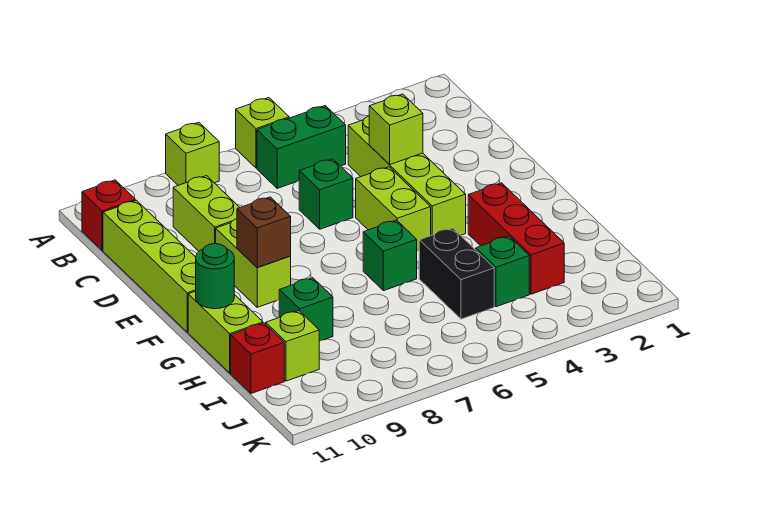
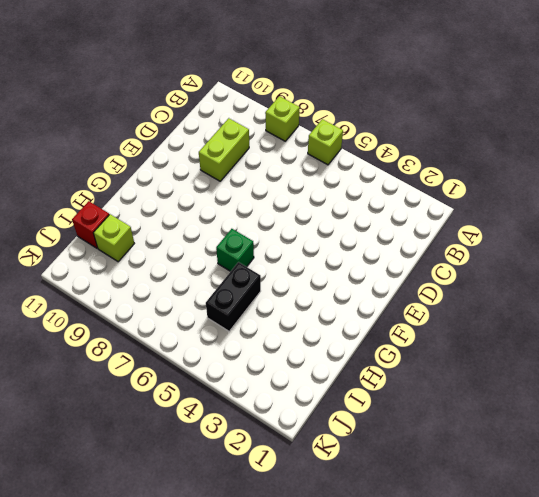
none -> green 1x2 brick [257,106,346,188]
none -> red 1x1 brick [82,180,135,251]
none -> lime 1x4 brick [348,116,466,236]

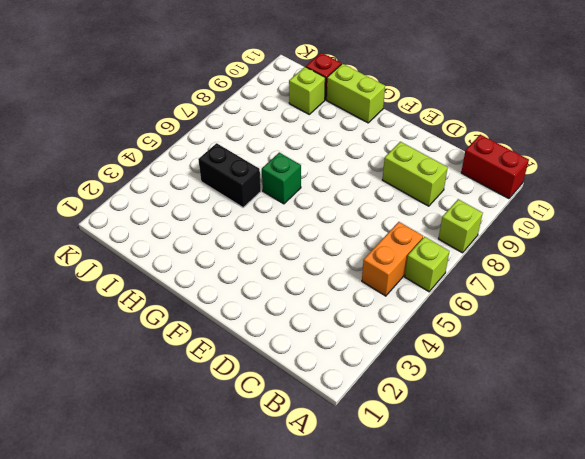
red 1x2 brick [461,135,529,199] -> red 1x1 brick [82,180,135,251]
orange 1x2 brick [362,222,423,296] -> green 1x2 brick [257,106,346,188]
none -> lime 1x4 brick [348,116,466,236]
none -> lime 1x4 brick [103,200,196,332]
none -> green 1x1 brick [299,159,353,229]

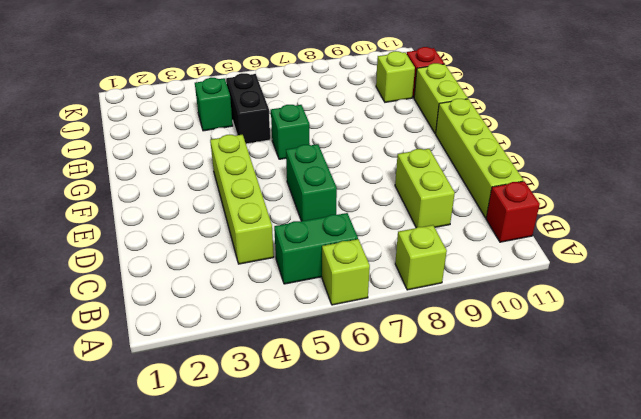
green 1x2 brick [286,144,337,221] -> green 1x1 brick [299,159,353,229]
none -> lime 1x2 brick [356,167,431,251]
none -> lime 1x2 brick [216,219,291,307]
none -> red 1x3 brick [468,183,564,294]

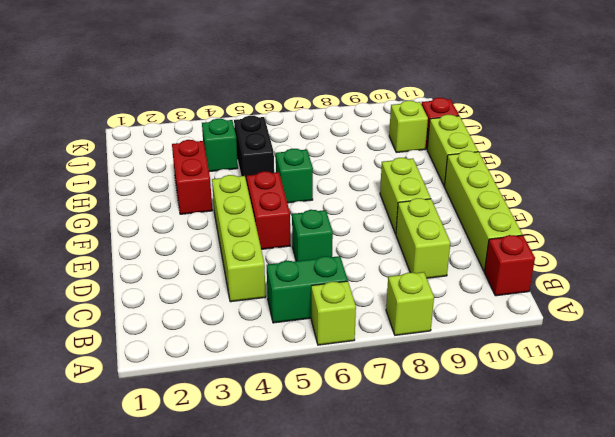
red 1x2 brick [247,171,290,249] -> lime 1x2 brick [356,167,431,251]
red 1x2 brick [172,140,212,214] -> red 1x3 brick [468,183,564,294]
none -> green 1x1 brick [279,278,333,341]
none -> lime 1x1 brick [369,94,423,165]
none -> brown 1x1 brick [237,197,291,267]

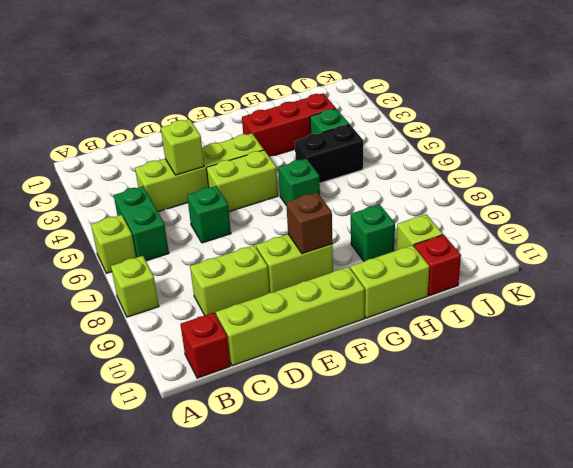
none -> green 1x1 round brick [196,244,234,309]

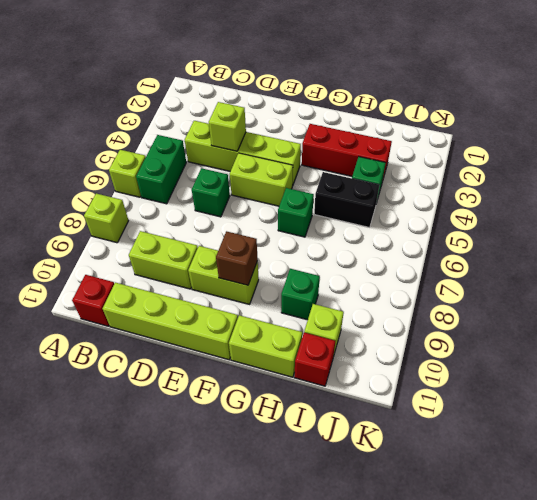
none -> green 1x1 round brick [196,244,234,309]

